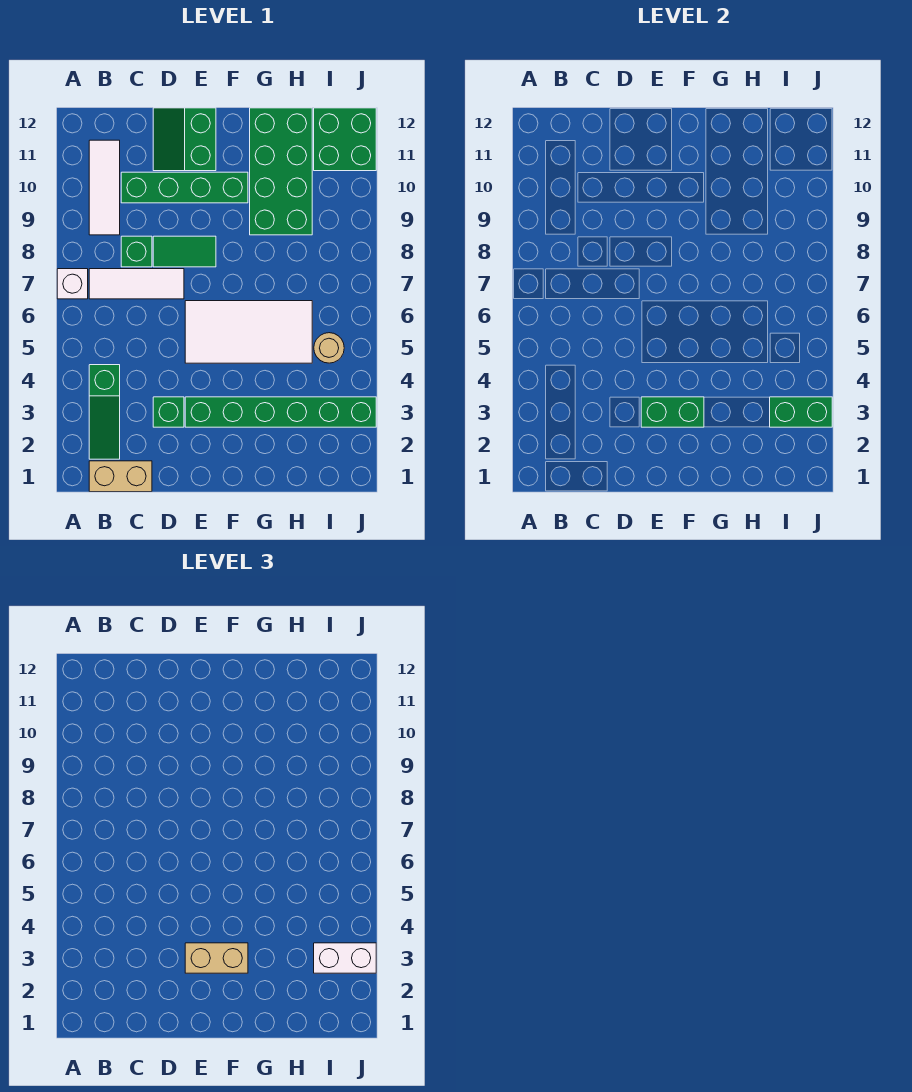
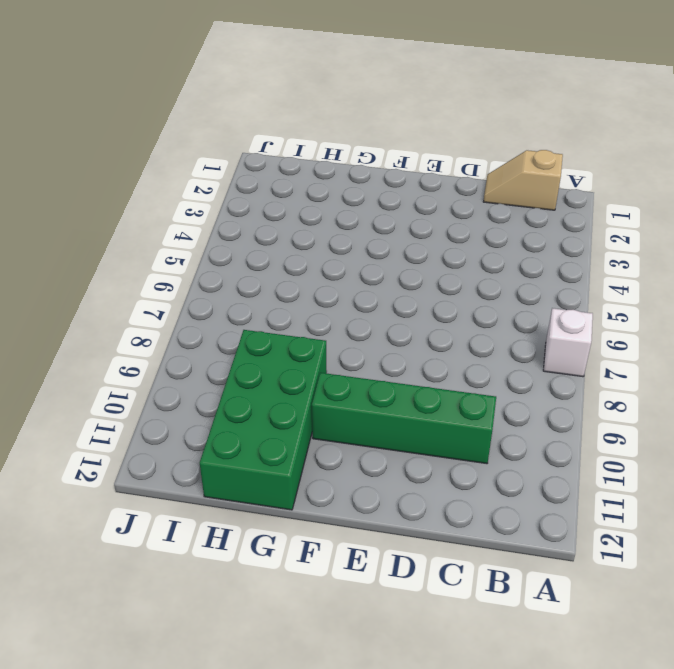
tan 1x2 slope [483,150,563,210] -> tan 1x2 brick [89,461,152,492]
none -> green 1x3 slope [89,365,120,459]
none -> white 1x3 tile [89,269,184,299]
none -> white 1x3 tile [89,140,120,235]

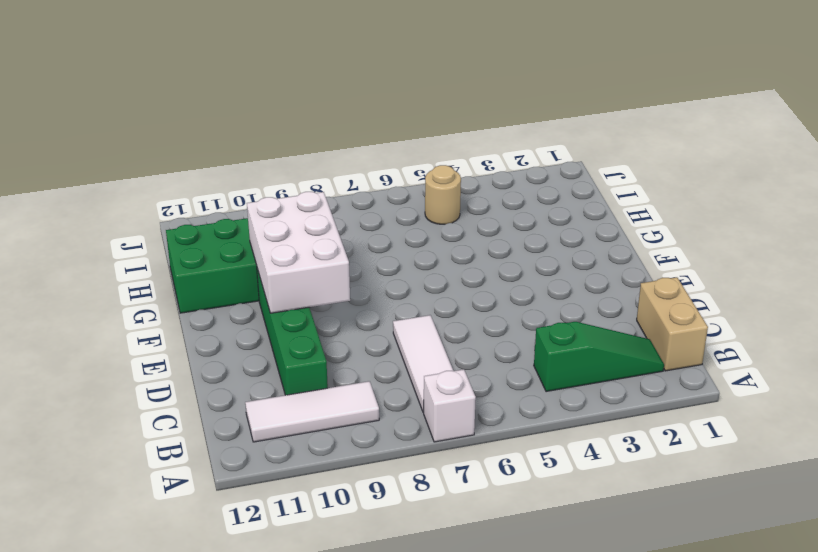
white 2x3 brick [247,192,350,313] -> none
none -> green 1x1 brick [121,236,152,267]
none -> green 1x1 brick [153,397,184,427]
none -> green 1x2 tile [153,236,216,267]

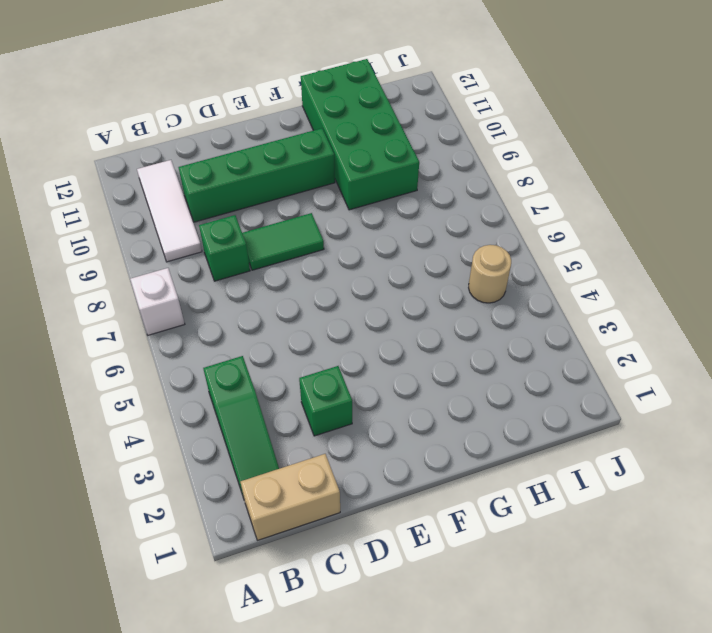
none -> white 1x3 tile [89,269,184,299]
none -> green 2x2 slope [153,108,216,171]
none -> green 1x6 brick [185,397,376,427]

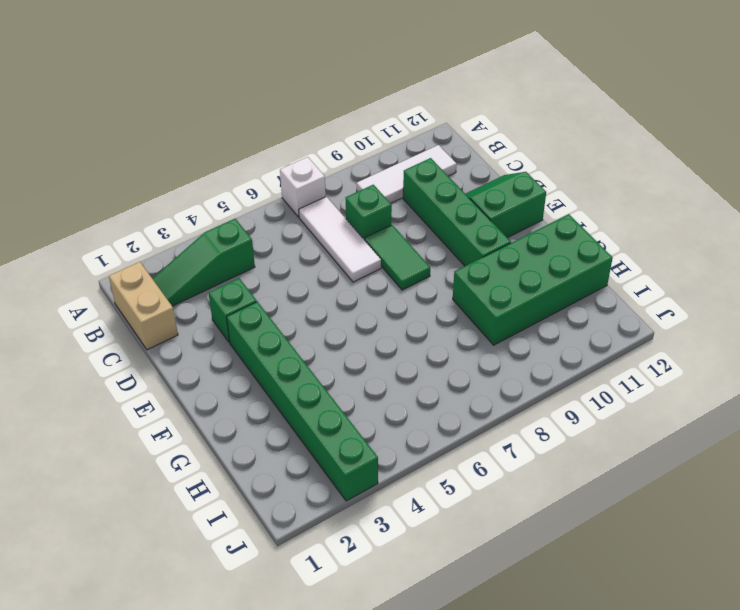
none -> white 2x4 tile [185,301,312,363]
none -> tan 1x1 round brick [314,333,344,363]
none -> green 2x2 brick [314,108,376,171]

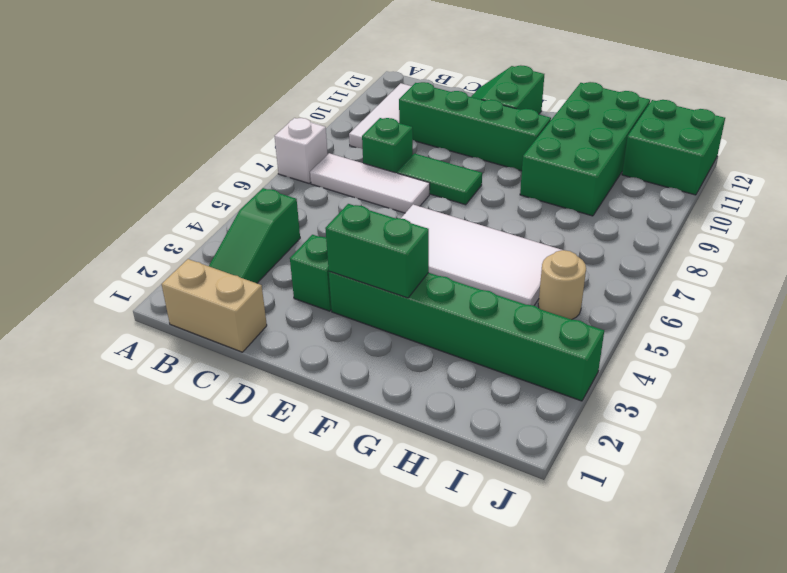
none -> green 1x2 brick [770,397,832,427]
none -> tan 1x2 brick [185,943,248,973]
none -> white 1x2 brick [314,943,376,973]

